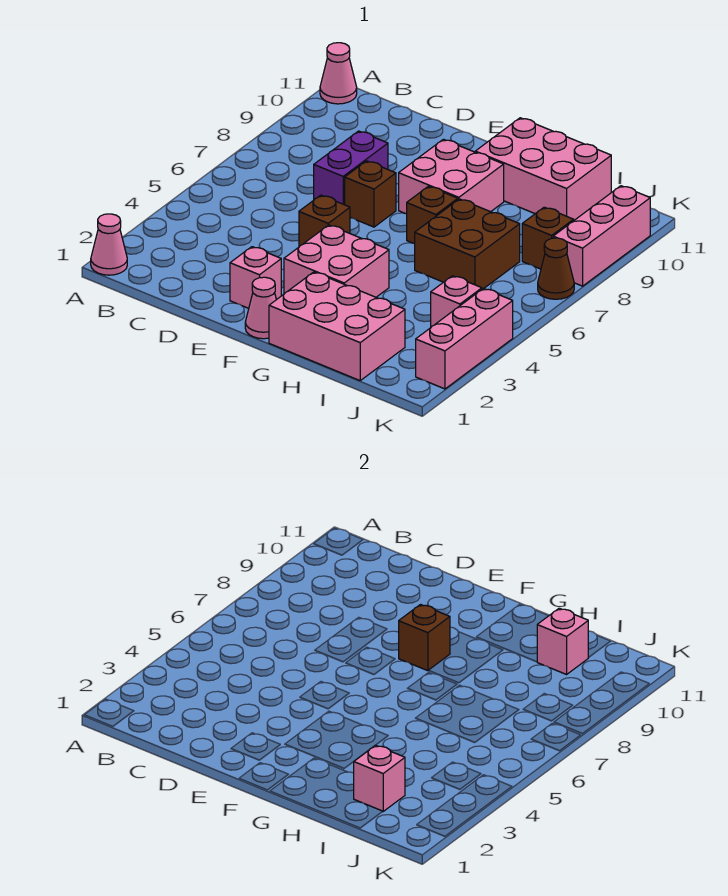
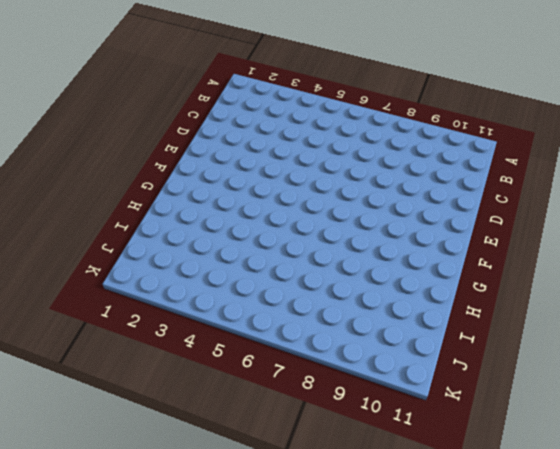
none -> pink 1x1 cone [91,214,127,275]
none -> pink 1x1 cone [320,43,357,104]
none -> purple 1x2 brick [314,131,388,205]

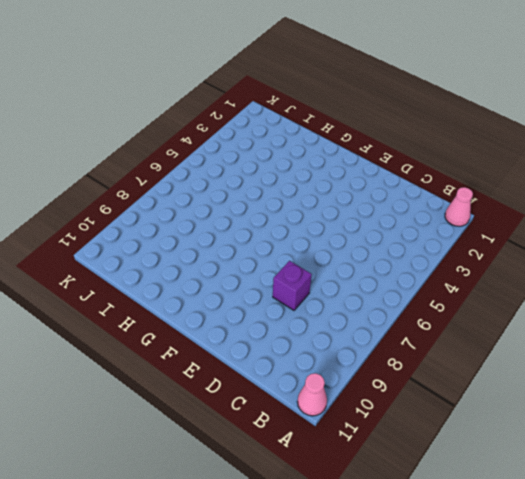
purple 1x1 brick [273,261,312,310] -> purple 1x2 brick [314,131,388,205]
none -> pink 1x1 brick [230,247,281,308]
none -> brown 1x1 brick [299,195,350,247]
none -> brown 1x1 brick [345,161,396,227]

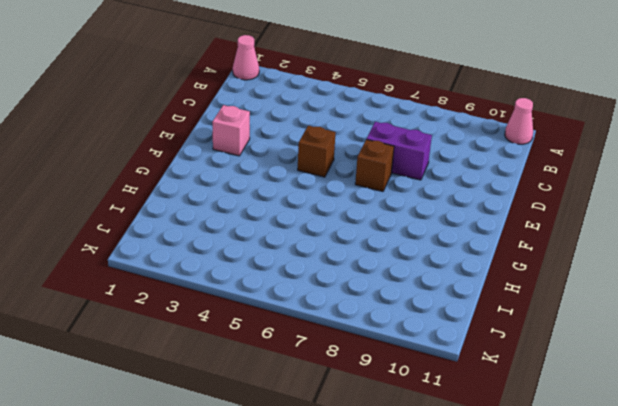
none -> pink 1x1 cone [245,277,276,339]
none -> pink 2x2 brick [284,225,389,297]
none -> pink 2x2 brick [399,139,504,214]

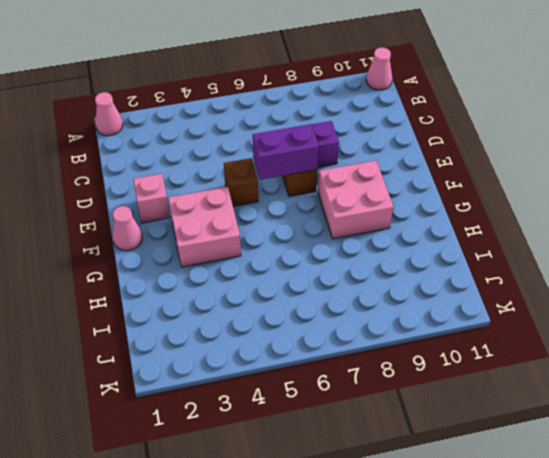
purple 1x2 brick [253,124,319,180] -> none
none -> pink 2x3 brick [269,272,405,381]
none -> brown 1x1 brick [407,186,458,244]
none -> pink 2x3 brick [475,118,611,220]

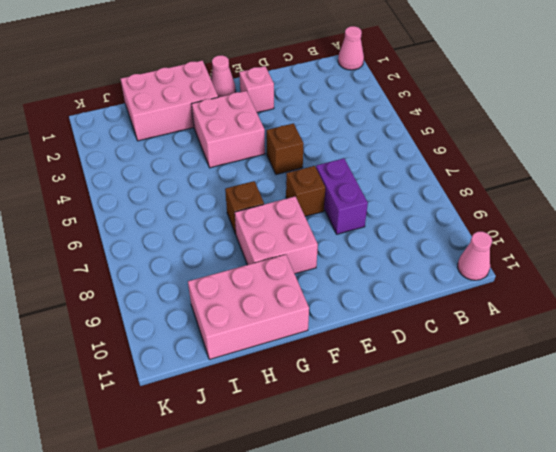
none -> brown 2x2 brick [415,199,520,289]
none -> pink 1x1 brick [431,276,482,327]
none -> brown 1x1 brick [522,207,574,269]

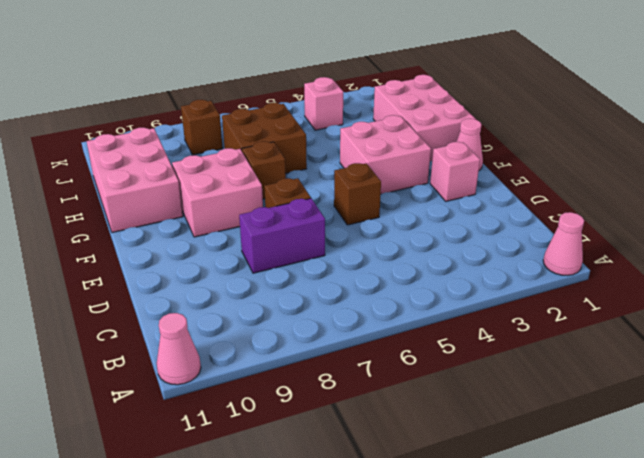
none -> pink 1x3 brick [416,289,513,389]
none -> brown 1x1 cone [538,238,574,299]
none -> pink 1x3 brick [553,186,650,286]

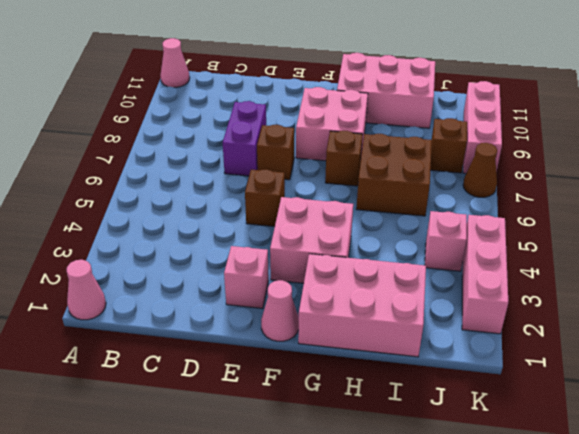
none -> brown 1x1 brick [399,605,450,671]
none -> pink 1x1 brick [354,745,405,811]
none -> pink 1x1 brick [537,608,589,674]

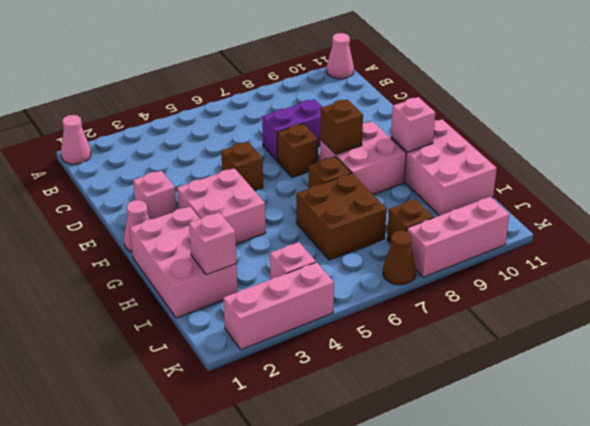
pink 1x1 brick [391,97,435,152] -> pink 1x1 brick moved to [537,608,589,674]

